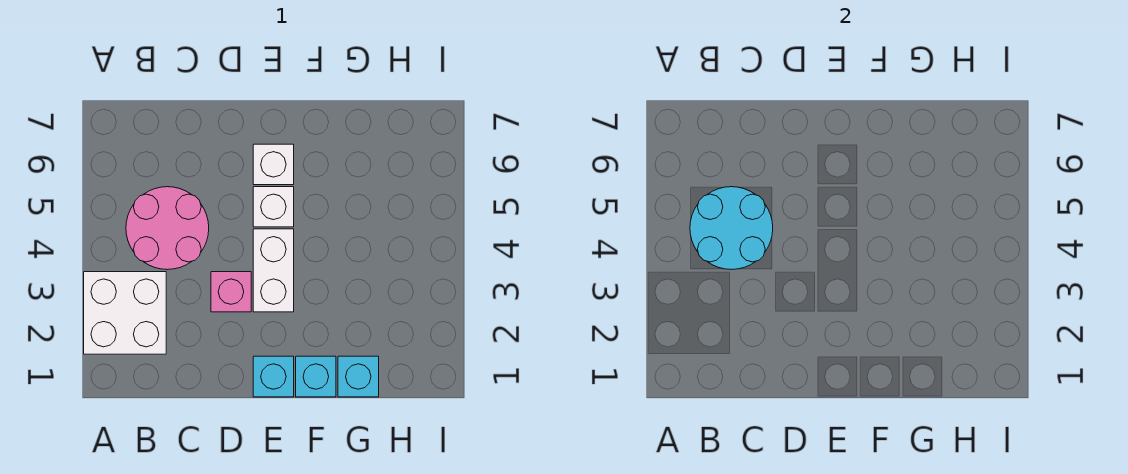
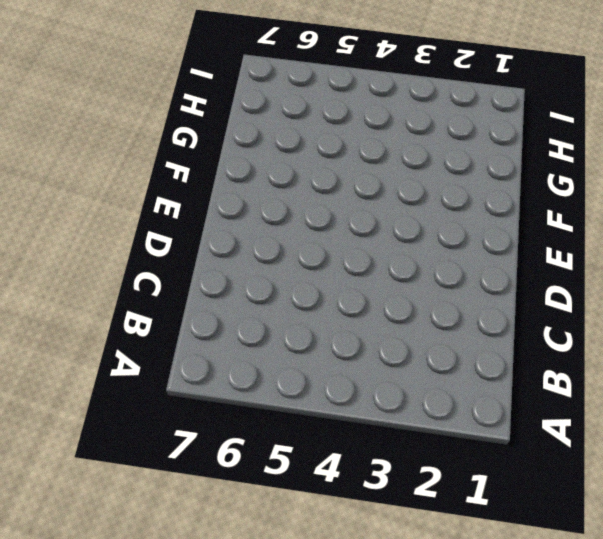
none -> white 2x2 brick [84,272,166,354]
none -> pink 2x2 round brick [126,187,209,270]

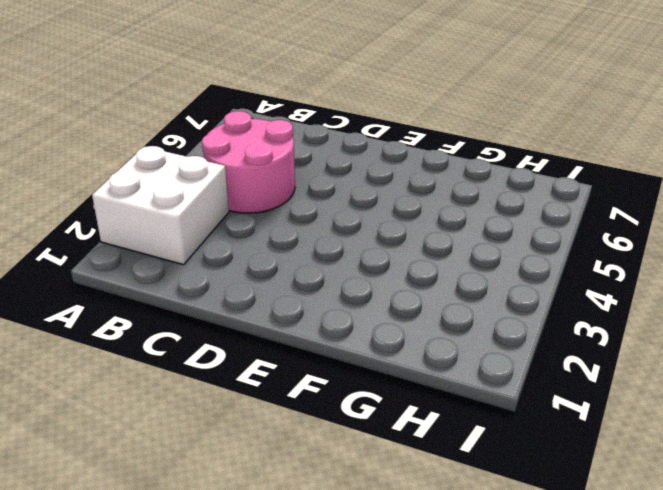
none -> pink 1x1 brick [211,272,251,312]
none -> cyan 1x1 brick [253,356,294,397]

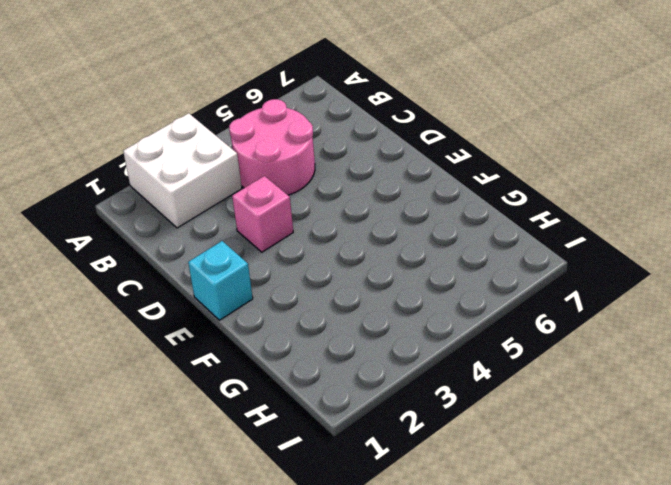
none -> white 1x2 brick [253,229,294,312]
none -> white 1x1 brick [253,187,294,227]

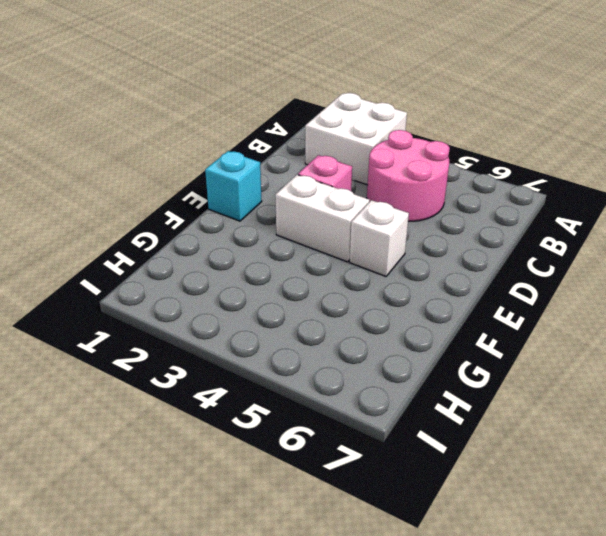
none -> white 1x1 brick [253,144,294,185]
none -> cyan 1x1 brick [296,356,336,397]

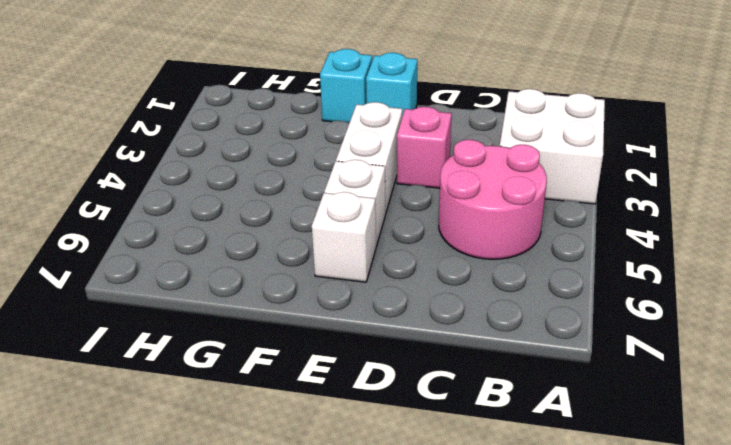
none -> cyan 1x1 brick [338,356,379,397]
none -> cyan 2x2 round brick [690,187,773,270]

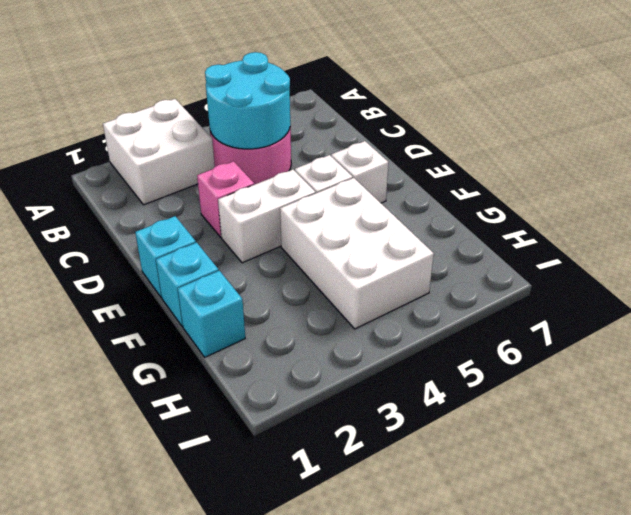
white 2x3 brick [280,178,434,329] -> none

